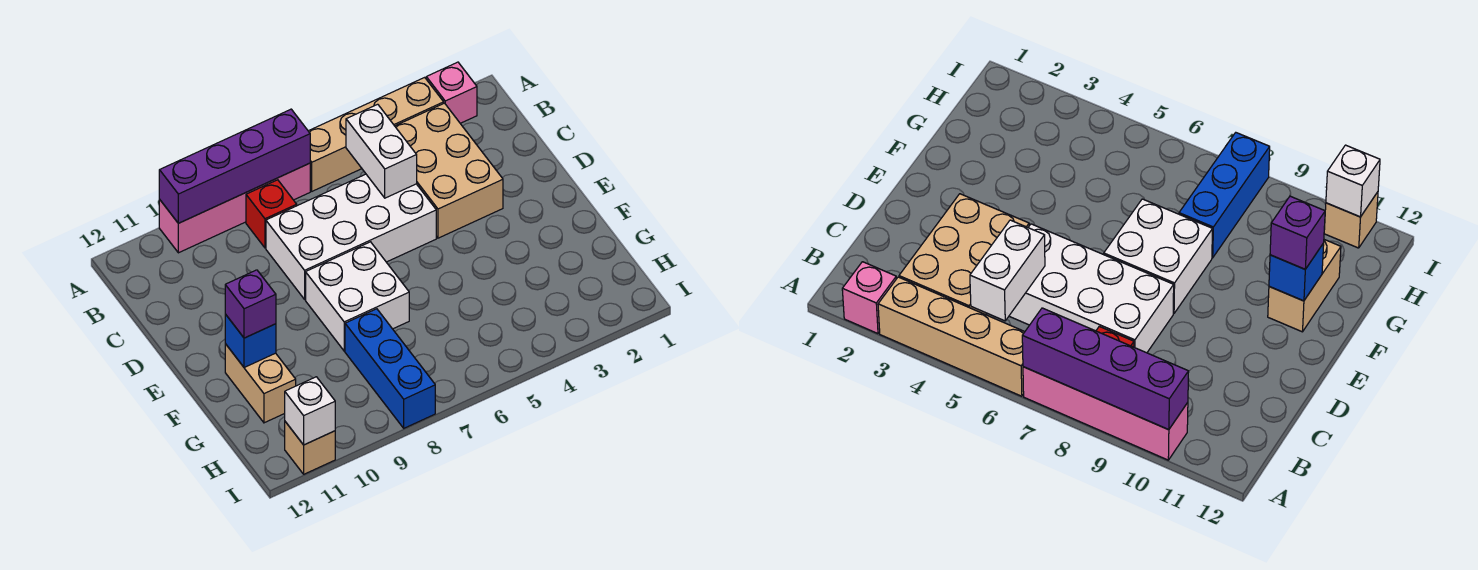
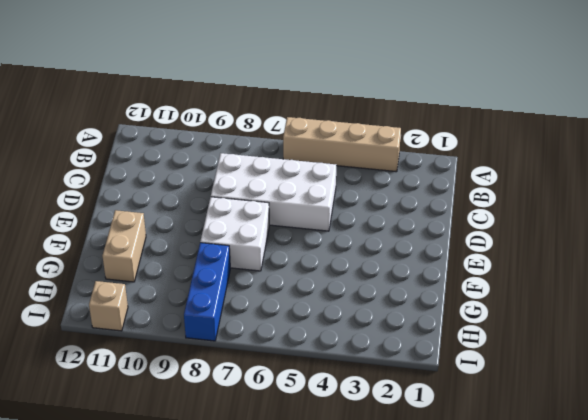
none -> pink 1x1 brick [426,62,477,123]
none -> pink 1x4 brick [159,163,310,253]
none -> tan 2x3 brick [395,103,503,238]

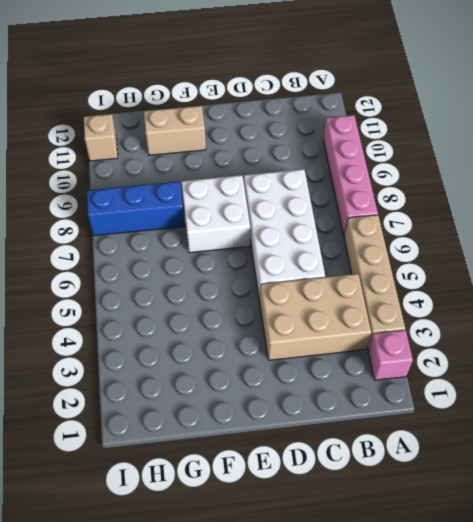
none -> red 1x1 brick [246,180,297,248]
none -> purple 1x4 brick [159,109,310,223]
none -> white 1x2 brick [346,104,417,198]

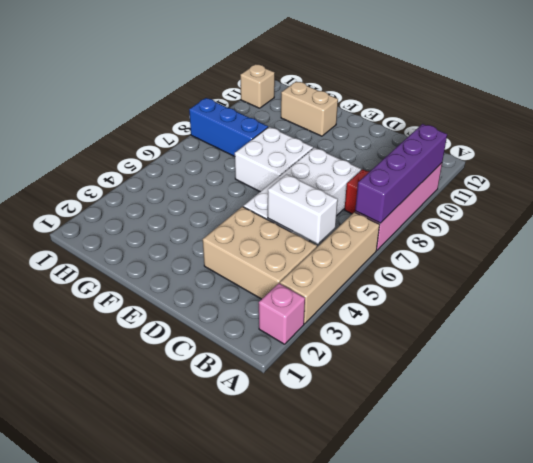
none -> blue 1x1 brick [225,314,276,368]
none -> white 1x1 brick [285,377,335,445]
none -> purple 1x1 brick [225,270,276,338]

